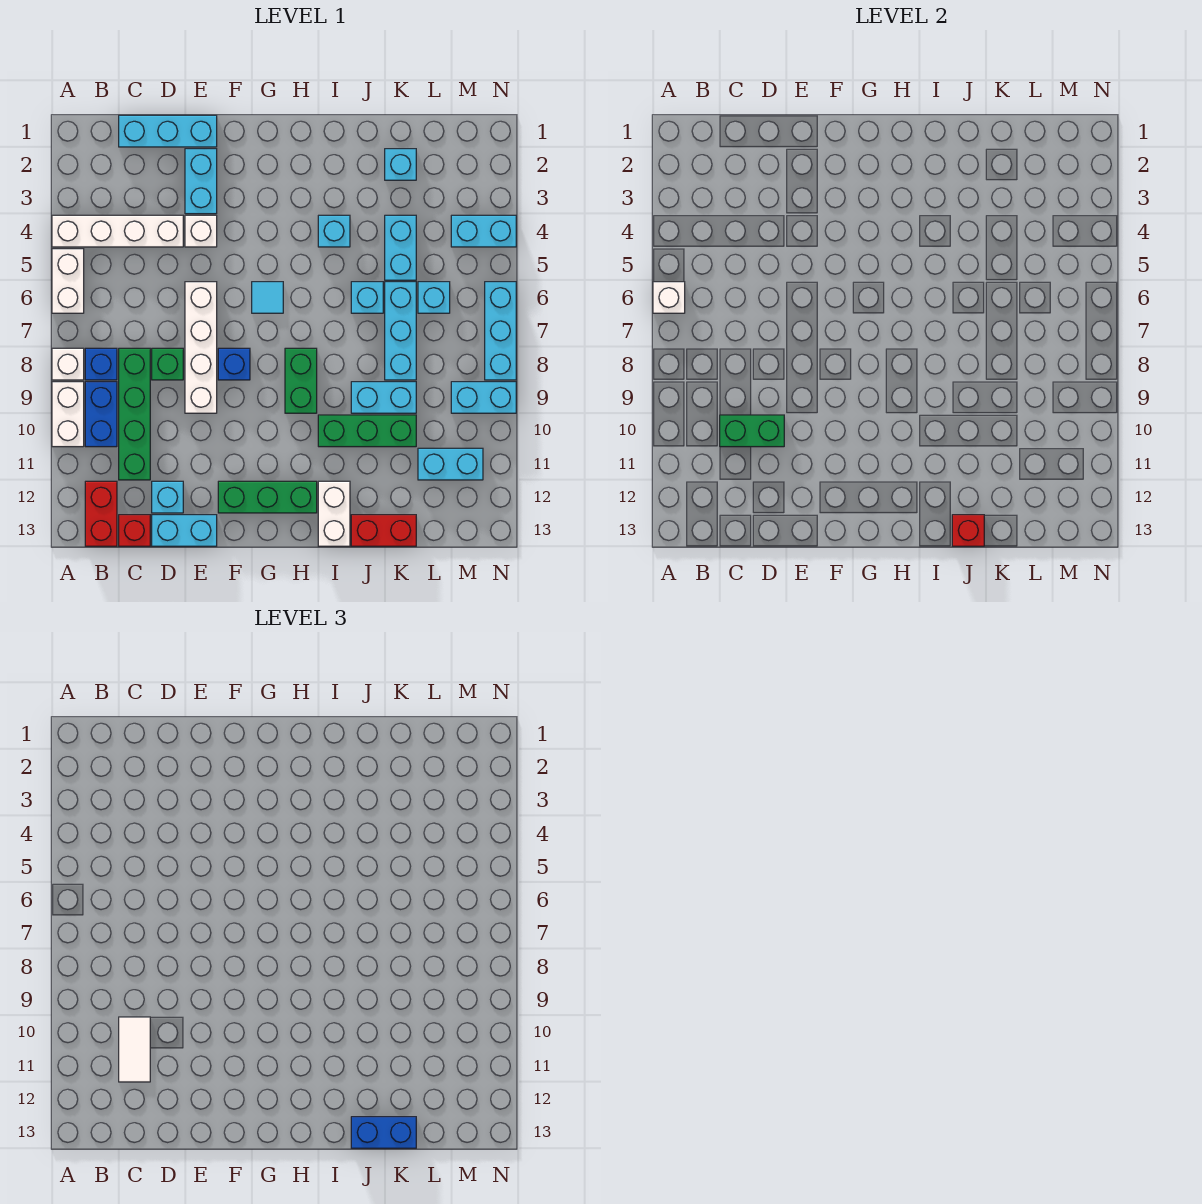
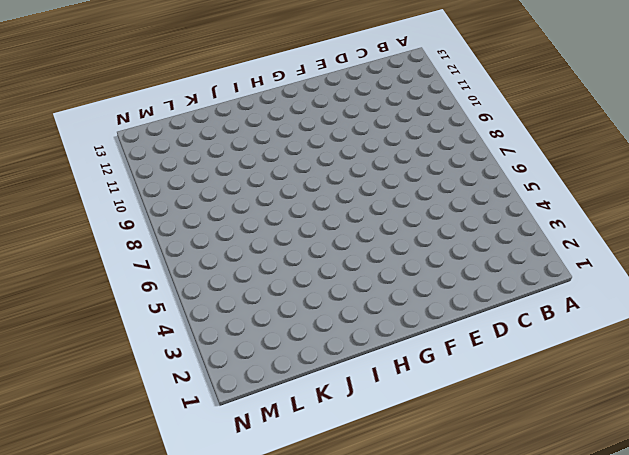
none -> white 1x4 brick [52,215,183,247]
none -> white 1x2 brick [52,249,84,313]
none -> white 1x1 brick [52,348,84,380]
none -> white 1x2 brick [52,382,84,447]

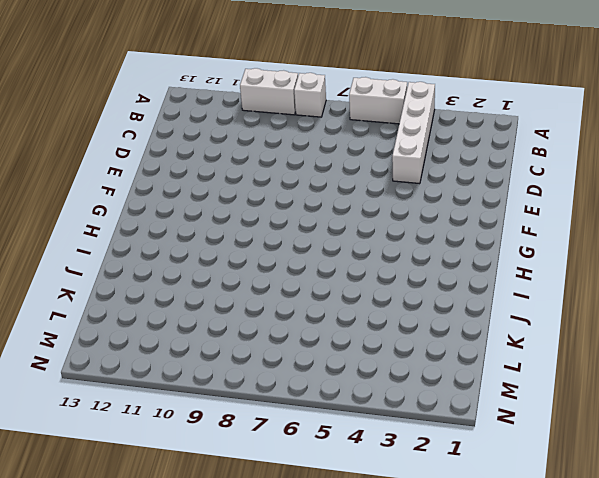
none -> blue 1x1 brick [85,348,117,380]
none -> blue 1x2 brick [85,382,117,447]
none -> red 1x2 brick [85,481,117,546]
none -> cyan 1x3 brick [119,115,217,147]

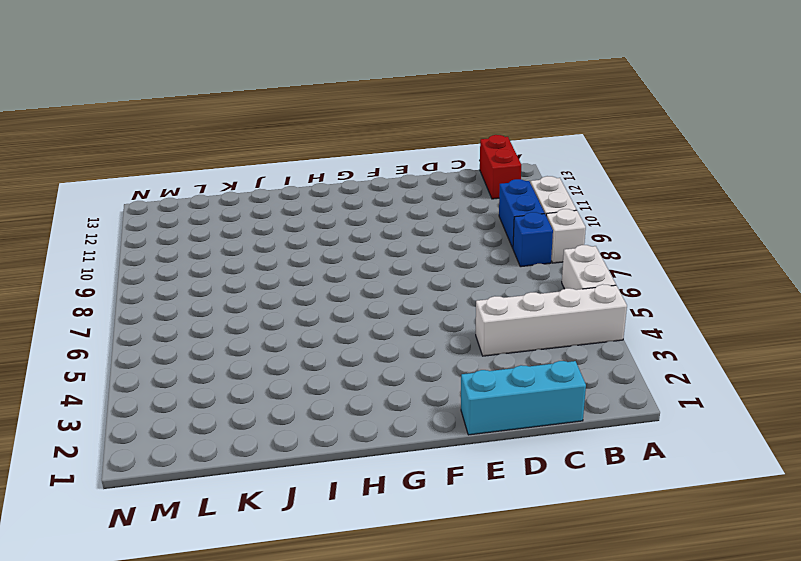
none -> green 1x4 brick [119,348,150,480]
none -> red 1x1 brick [119,515,150,546]
none -> green 1x1 brick [152,348,183,380]
none -> cyan 1x1 brick [152,481,183,513]

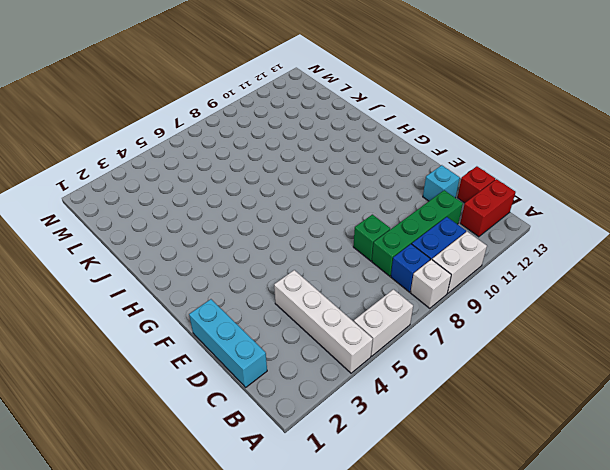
none -> cyan 1x2 brick [152,515,217,546]
none -> cyan 1x2 brick [185,149,217,214]
none -> white 1x1 brick [185,215,217,247]
none -> white 1x4 brick [185,282,217,413]

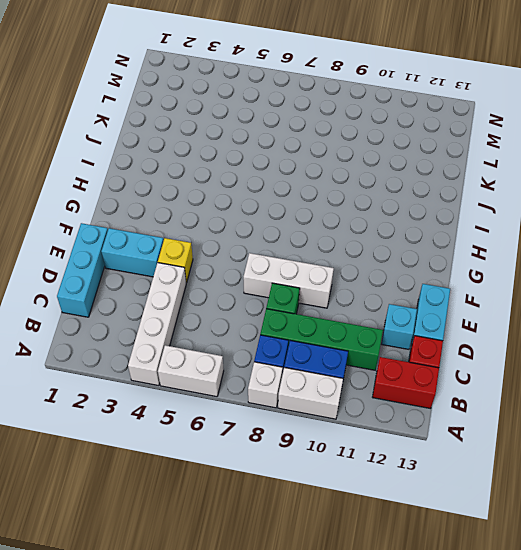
yellow 1x1 brick [158,238,193,283] -> white 1x1 brick [185,215,217,247]
white 1x3 brick [243,253,334,308] -> white 1x4 brick [185,282,217,413]
none -> blue 1x1 brick [218,348,250,380]
none -> green 1x3 brick [218,481,317,513]
none -> cyan 1x1 tile [252,282,283,313]
none -> green 1x2 brick [285,348,317,413]

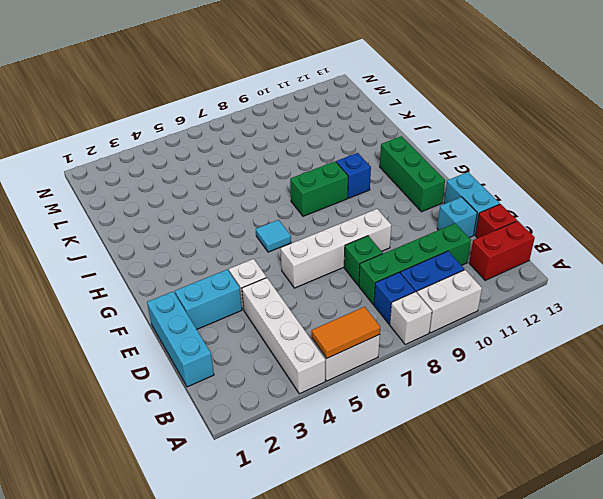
orange 1x2 tile [312,307,380,358] -> white 1x1 brick [653,282,685,313]
blue 1x1 brick [336,153,371,198] -> blue 1x1 brick moved to [218,348,250,380]
none -> cyan 1x1 brick [318,215,350,247]
none -> green 1x3 brick [318,415,416,447]
none -> white 1x2 brick [318,481,350,546]
none -> cyan 1x1 brick [351,282,383,313]

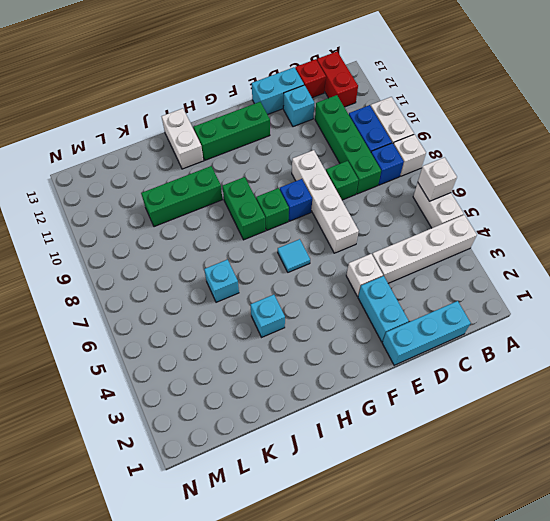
green 1x1 brick [256,188,289,230] -> none
none -> cyan 1x2 brick [351,382,416,413]
none -> red 1x2 brick [351,515,416,546]
none -> cyan 1x1 brick [385,149,416,180]
none -> cyan 1x2 brick [385,215,416,280]

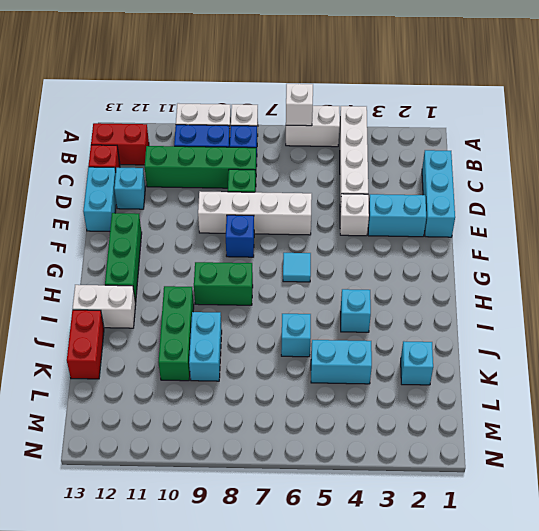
none -> cyan 1x3 brick [385,282,416,380]
none -> cyan 1x1 brick [418,282,450,313]
none -> cyan 1x2 brick [418,448,483,480]
none -> cyan 1x2 brick [451,215,516,247]

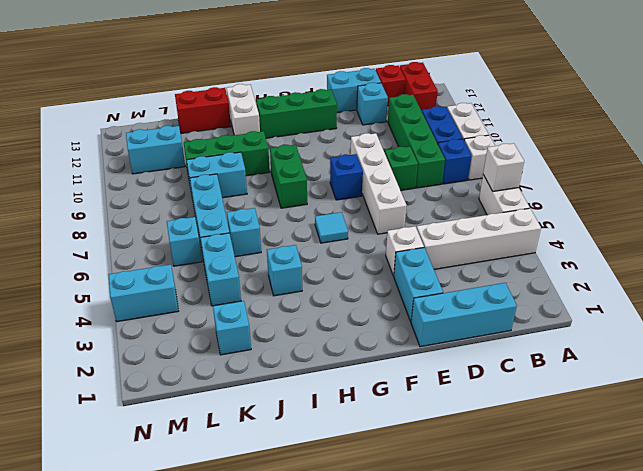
none -> cyan 1x2 brick [451,382,516,413]
none -> cyan 1x3 brick [485,282,516,380]
none -> green 1x2 brick [720,415,784,447]
none -> red 1x1 brick [952,515,984,546]

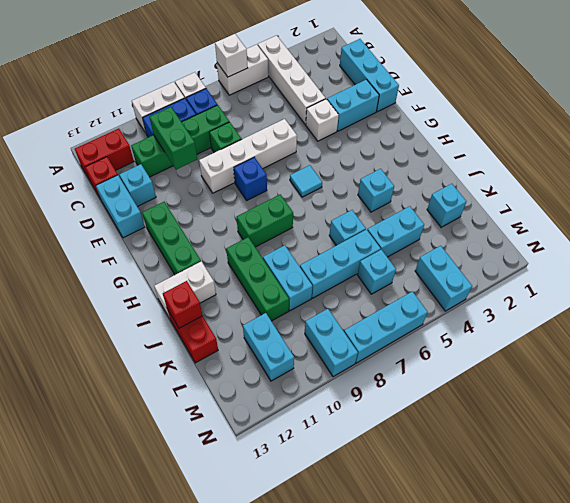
none -> white 1x2 tile [119,1017,150,1082]
none -> blue 1x2 brick [351,1117,416,1148]

